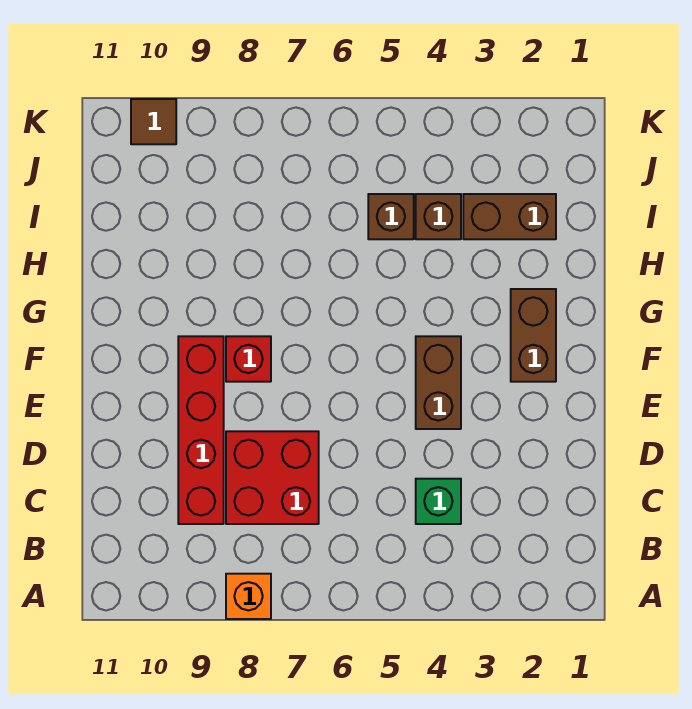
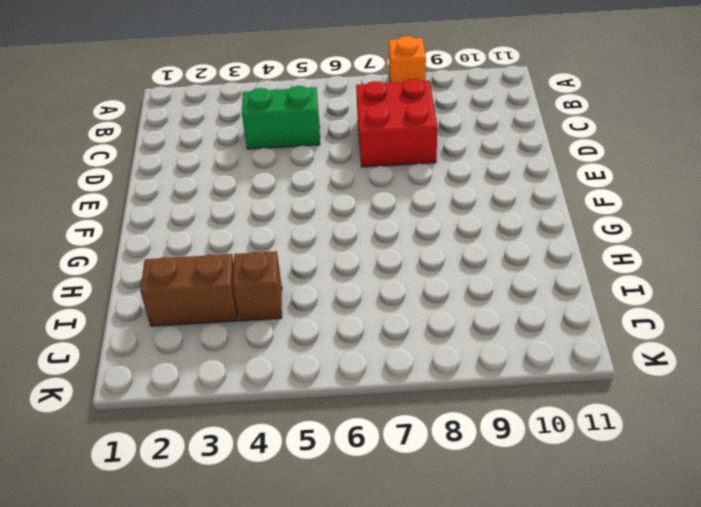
green 1x2 brick [242,86,320,149] -> green 1x1 brick [416,479,461,524]
none -> red 1x4 brick [178,336,224,524]
none -> brown 1x2 brick [416,336,461,429]

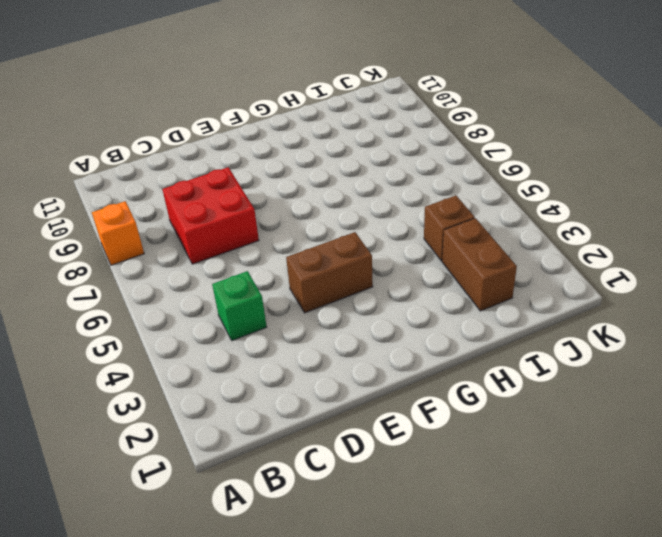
none -> red 1x4 brick [178,336,224,524]
none -> brown 1x2 brick [511,289,556,382]

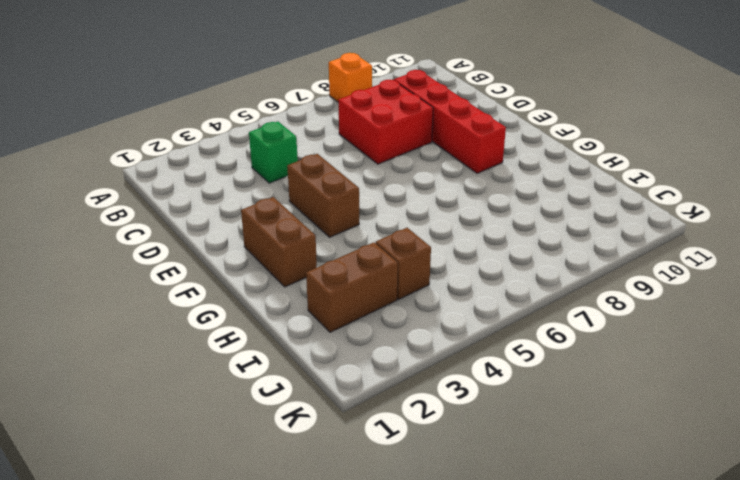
none -> red 1x1 brick [226,336,271,382]
none -> brown 1x1 brick [368,194,414,239]

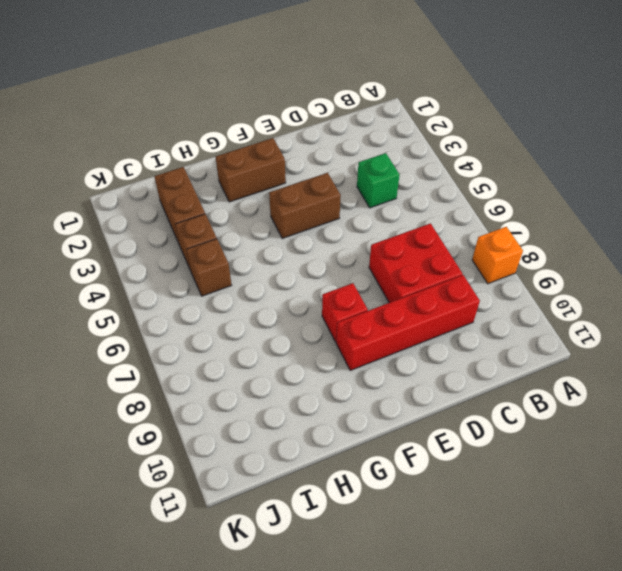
none -> brown 1x1 tile [131,99,176,144]

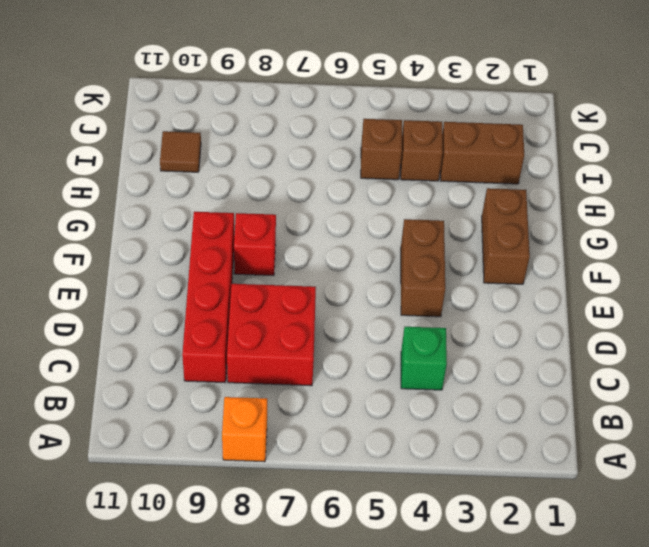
brown 1x1 tile [160,131,201,172] -> brown 1x1 tile moved to [131,99,176,144]

